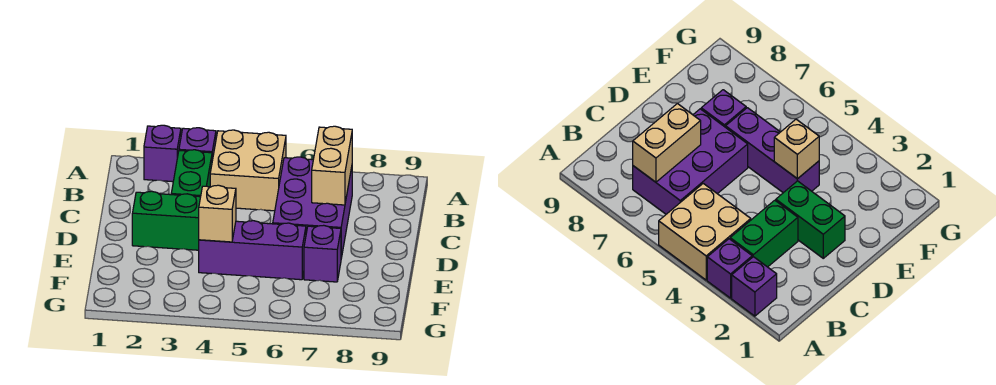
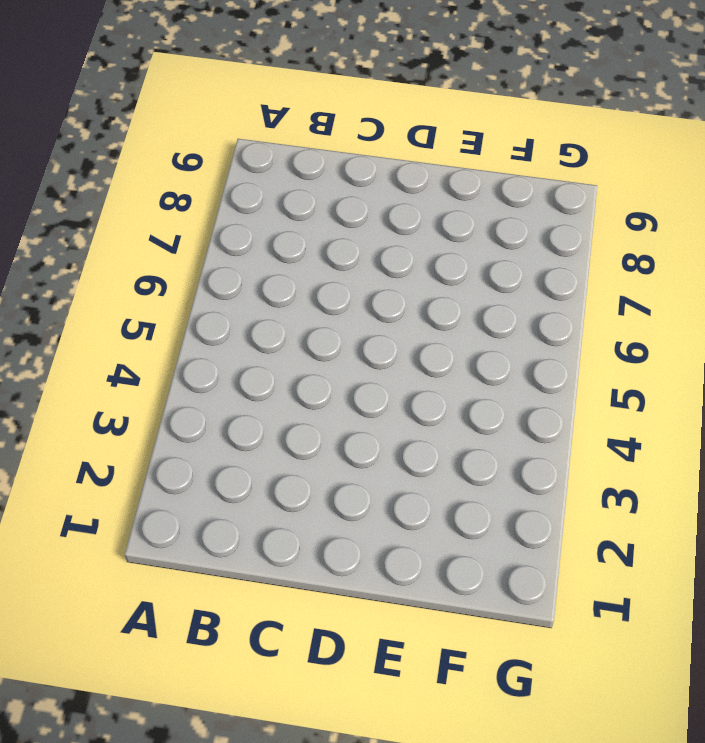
none -> purple 1x1 brick [144,125,181,182]
none -> purple 1x1 brick [179,128,216,160]

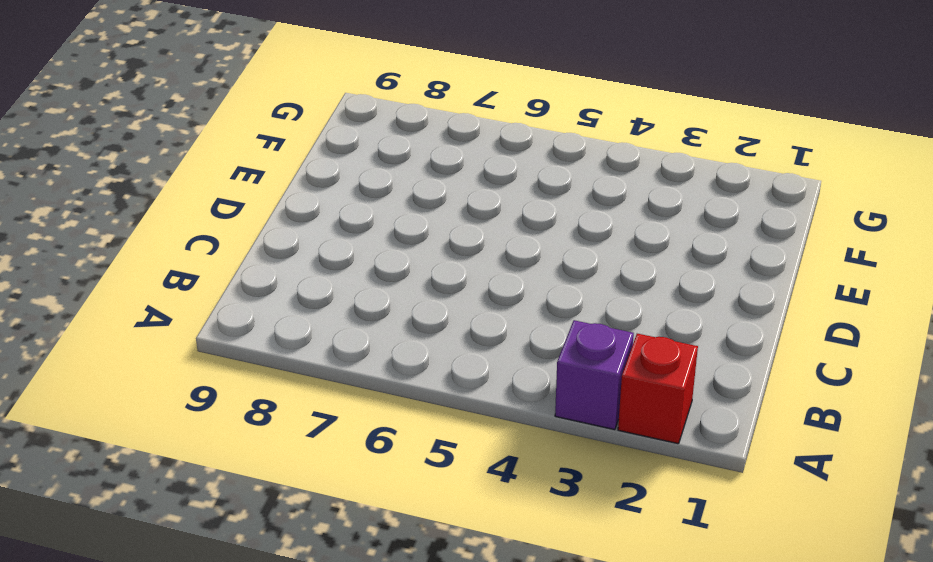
red 1x1 brick [618,334,698,444] -> purple 1x1 brick [144,125,181,182]
none -> tan 2x2 brick [210,130,286,211]
none -> green 1x2 brick [171,150,212,197]

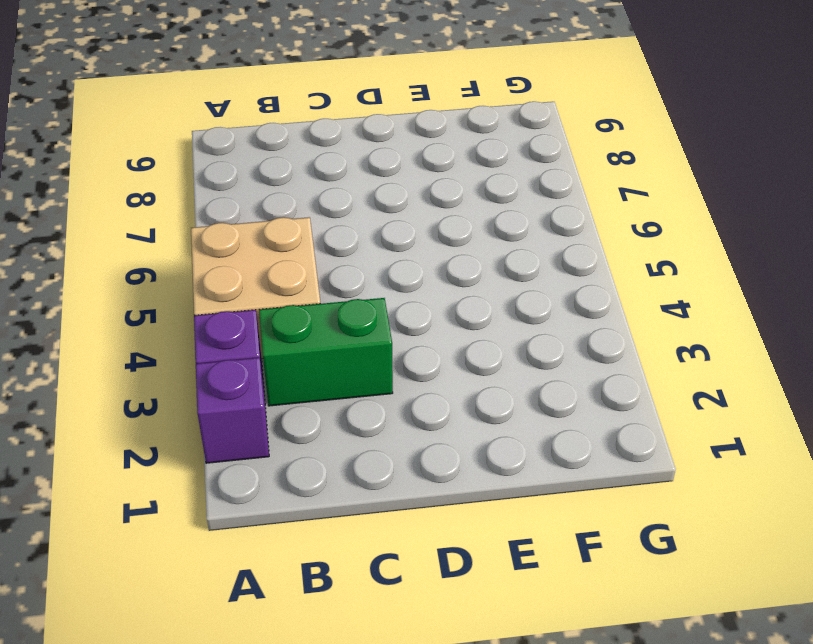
none -> purple 2x3 brick [273,157,352,258]
none -> green 1x2 brick [132,191,200,250]

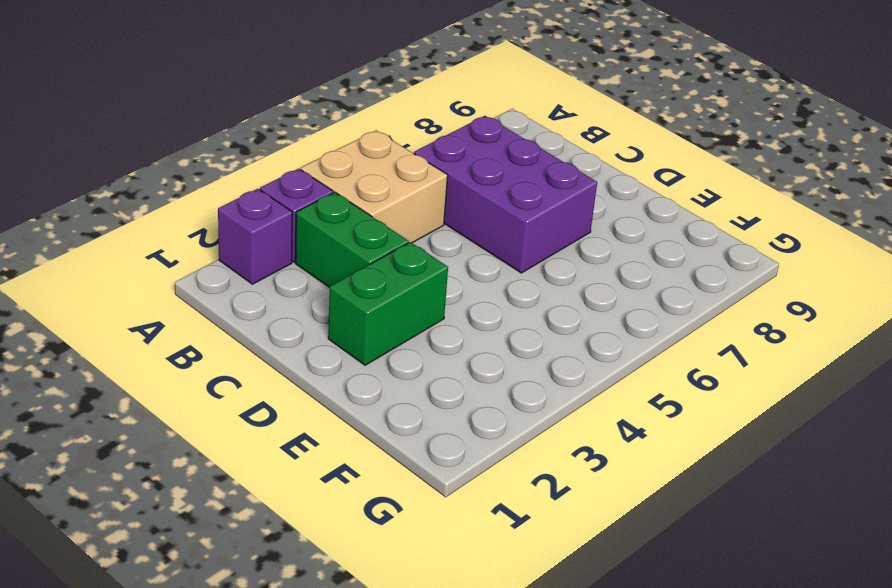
none -> purple 1x3 brick [199,221,306,280]
none -> purple 1x1 brick [304,225,341,282]

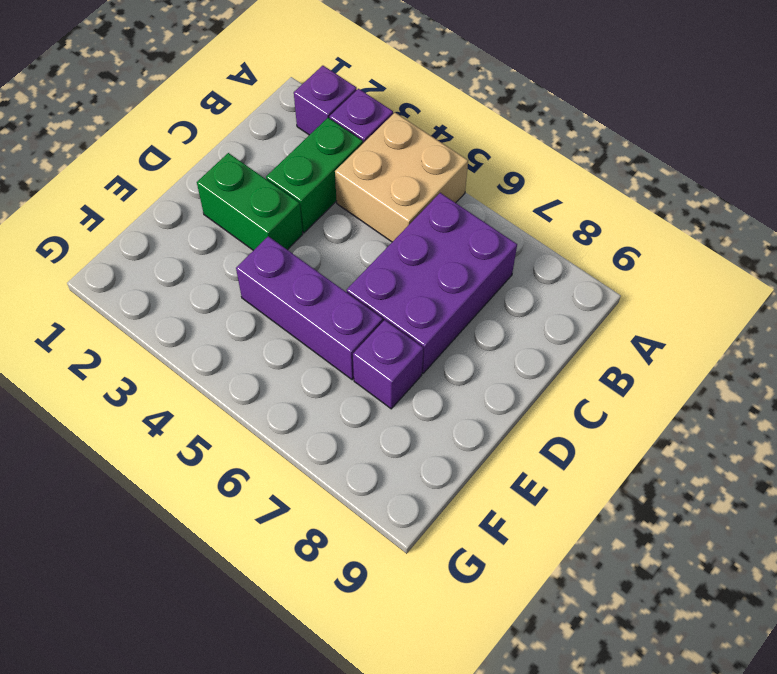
none -> tan 1x2 brick [312,126,352,205]
none -> tan 1x1 brick [199,185,236,242]

